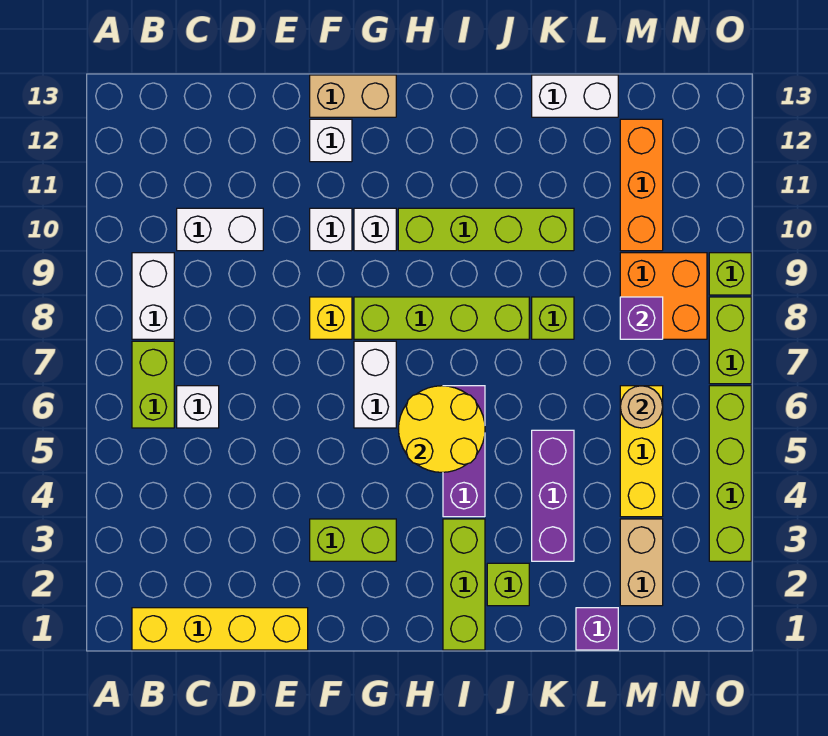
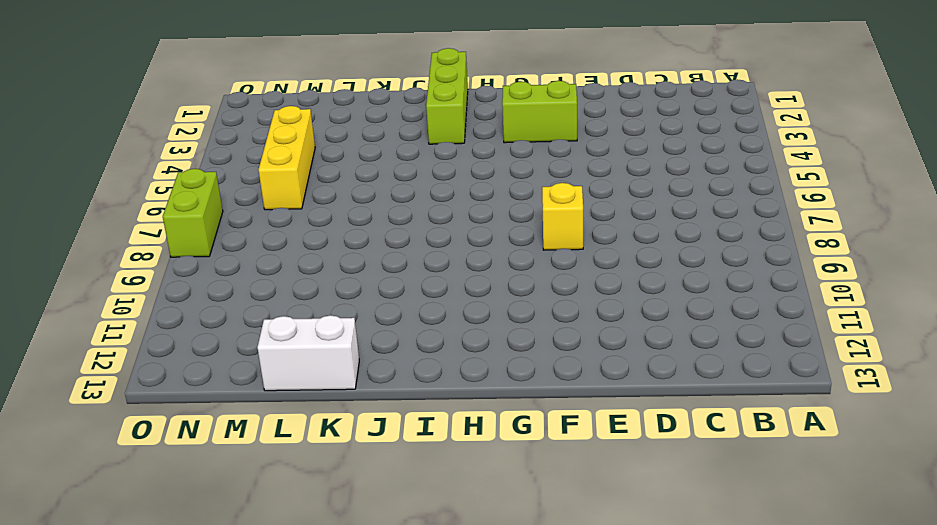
none -> yellow 1x4 brick [132,608,308,650]
none -> lime 1x2 brick [132,341,174,428]
none -> white 1x2 brick [132,253,174,339]
none -> white 1x1 brick [177,386,219,428]

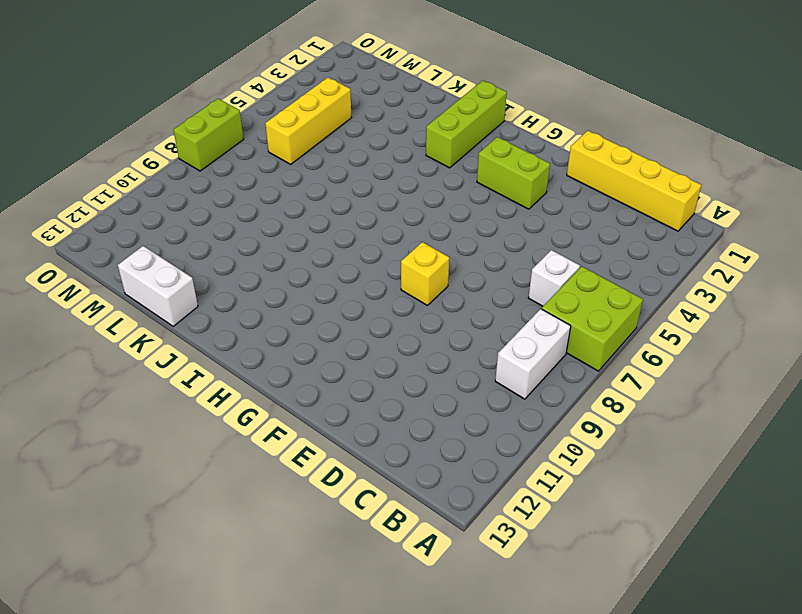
lime 2x2 brick [542,266,643,371] -> lime 1x2 brick [132,341,174,428]
none -> white 1x2 brick [177,208,263,251]
none -> white 1x1 brick [310,208,352,251]
none -> white 1x1 brick [310,119,352,162]
none -> tan 1x2 brick [310,75,396,117]

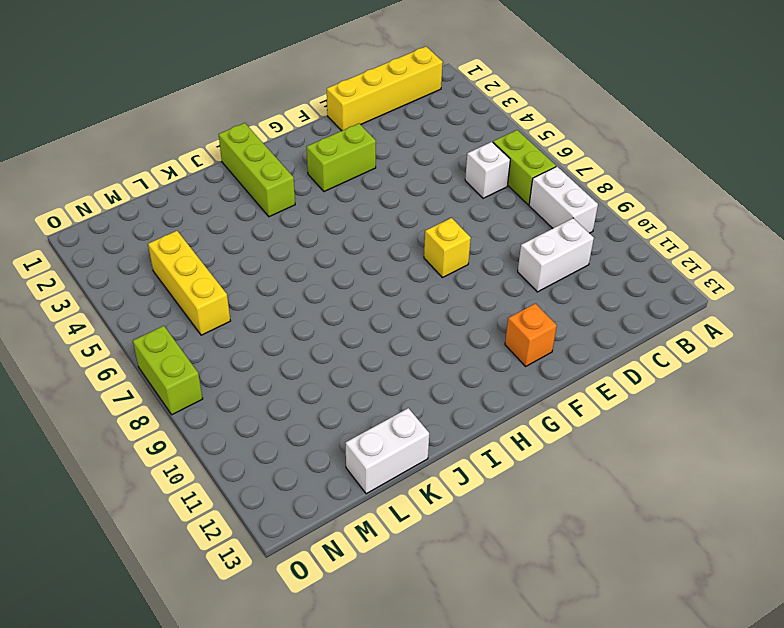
orange 1x1 brick [505,303,557,366] -> white 1x1 brick [310,119,352,162]
none -> white 1x1 brick [310,208,352,251]
none -> tan 1x2 brick [310,75,396,117]
none -> white 1x2 brick [354,341,396,428]
none -> lime 1x4 brick [354,297,529,339]

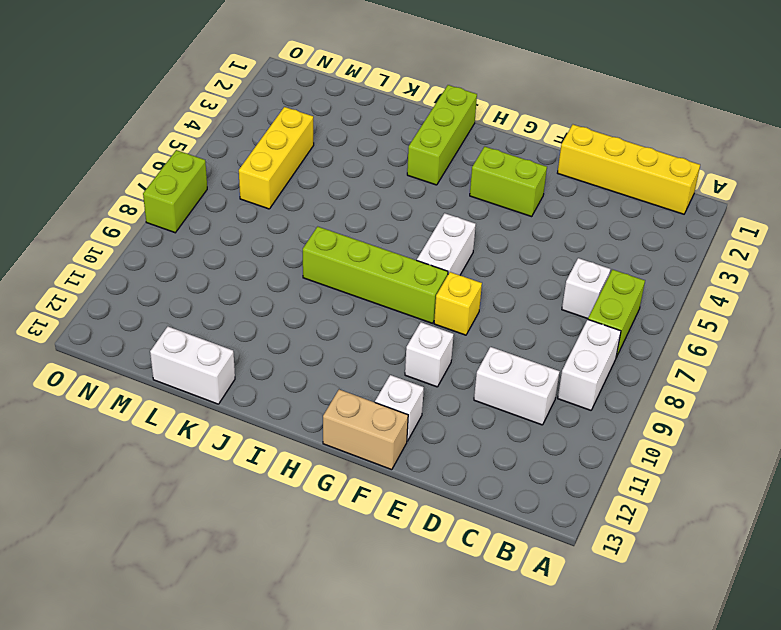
none -> white 1x1 brick [354,208,396,251]
none -> lime 1x4 brick [398,208,574,251]
none -> purple 1x3 brick [443,386,485,517]
none -> lime 1x1 brick [487,563,529,606]

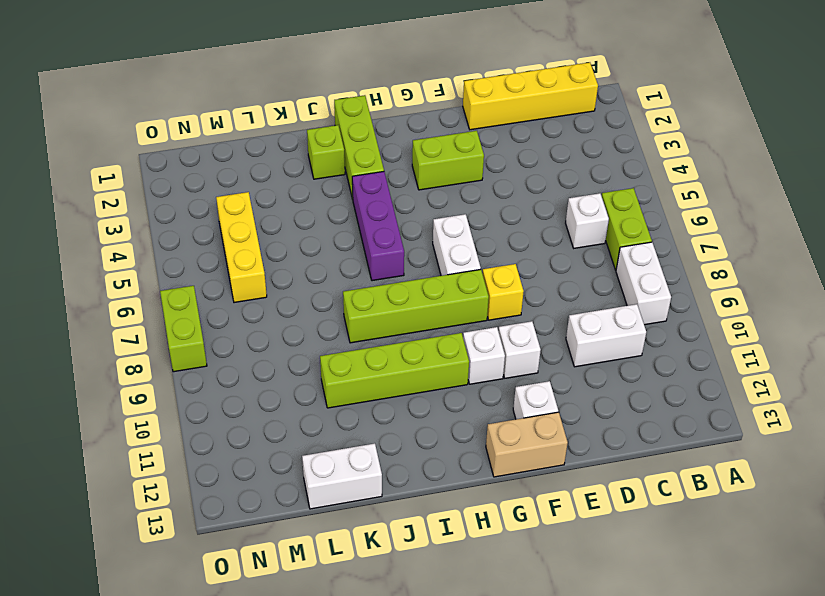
none -> purple 1x3 brick [532,430,574,561]
none -> lime 1x1 brick [532,297,574,339]
none -> purple 1x1 brick [576,608,618,650]
none -> tan 1x2 brick [620,519,663,606]

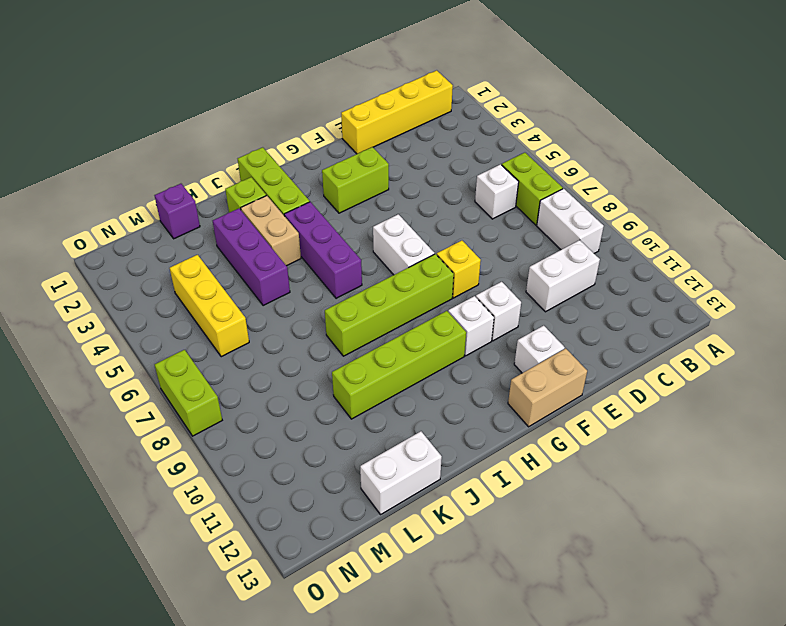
tan 1x2 brick [241,196,301,266] -> tan 1x2 brick moved to [620,519,663,606]
none -> lime 1x1 brick [532,297,574,339]
none -> orange 2x2 brick [620,253,707,339]
none -> orange 1x3 brick [620,119,663,251]
none -> lime 1x4 brick [709,386,751,561]

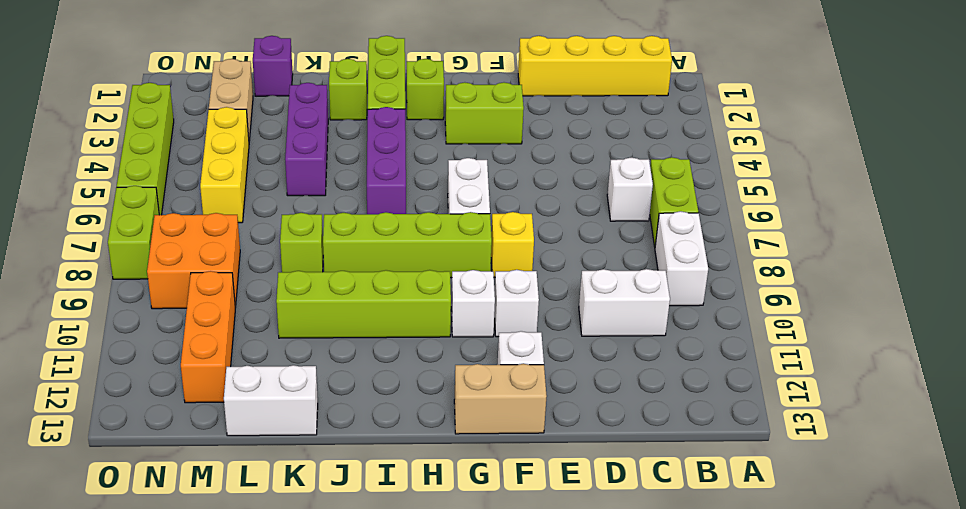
lime 1x1 brick [407,59,444,120] -> lime 1x1 brick moved to [709,253,751,295]
none -> yellow 2x2 round brick [399,386,485,472]
none -> tan 1x1 round brick [620,386,663,428]
none -> purple 1x1 brick [620,297,663,339]

